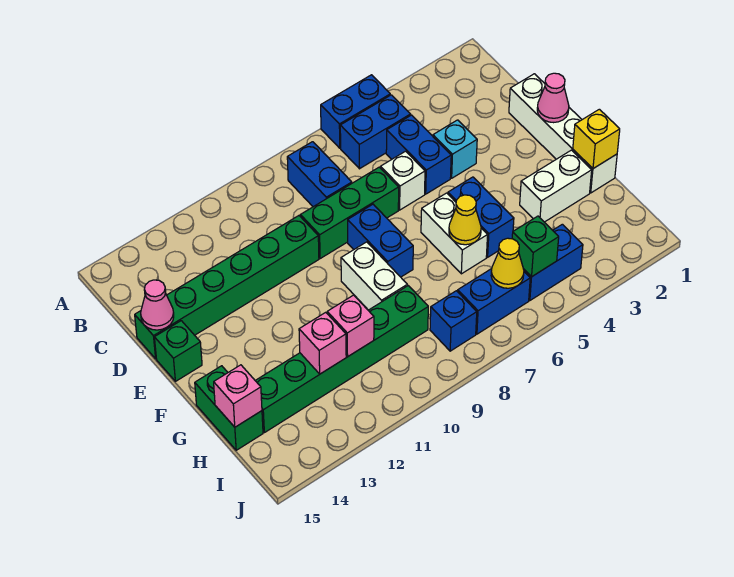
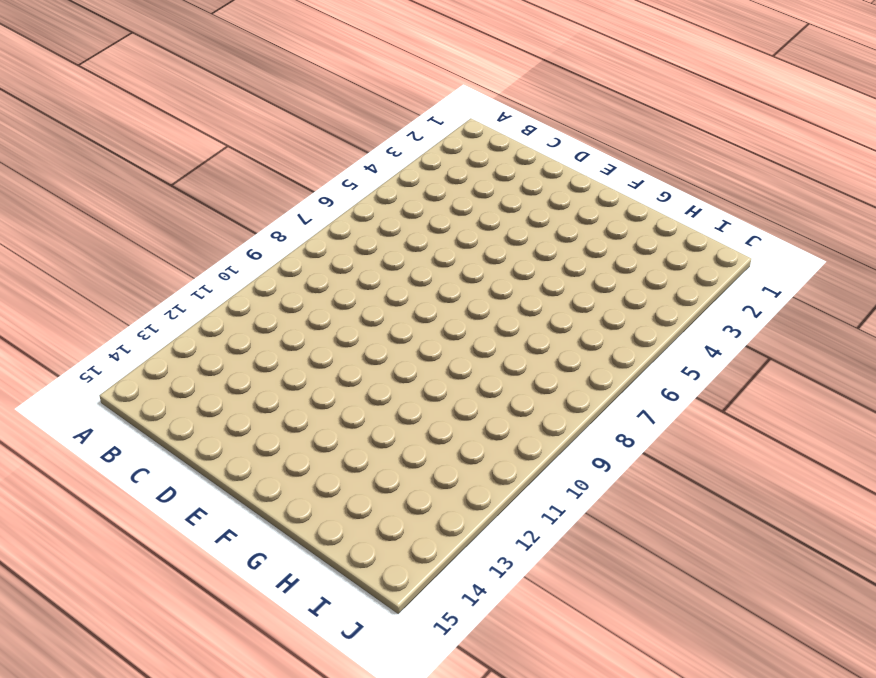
none -> blue 1x2 brick [321,75,390,148]
none -> blue 1x2 brick [340,95,411,169]
none -> blue 1x2 brick [287,142,352,207]

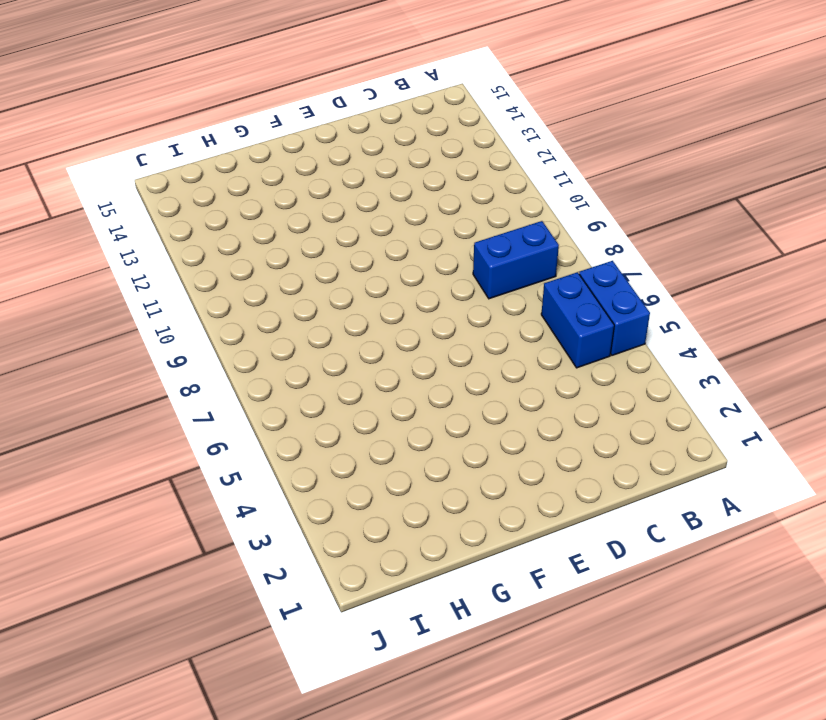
none -> blue 1x2 brick [386,115,451,194]
none -> white 1x4 brick [509,74,617,193]
none -> cyan 1x1 brick [433,120,477,178]

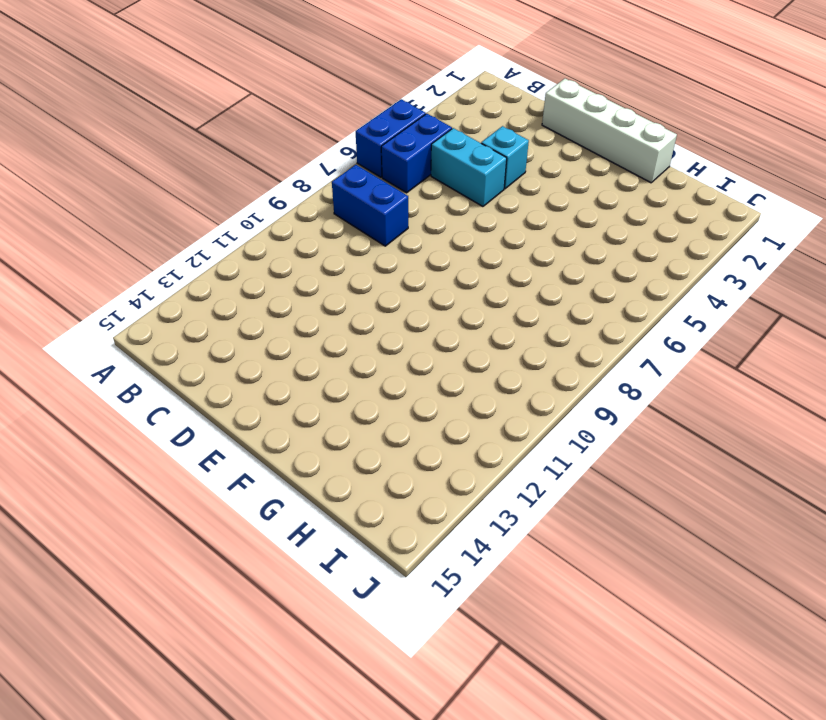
cyan 1x2 brick [431,128,507,206] -> blue 1x2 brick [386,115,451,194]
none -> white 1x1 brick [381,151,425,210]
none -> green 1x3 brick [300,167,399,259]
none -> green 1x6 brick [135,216,319,359]

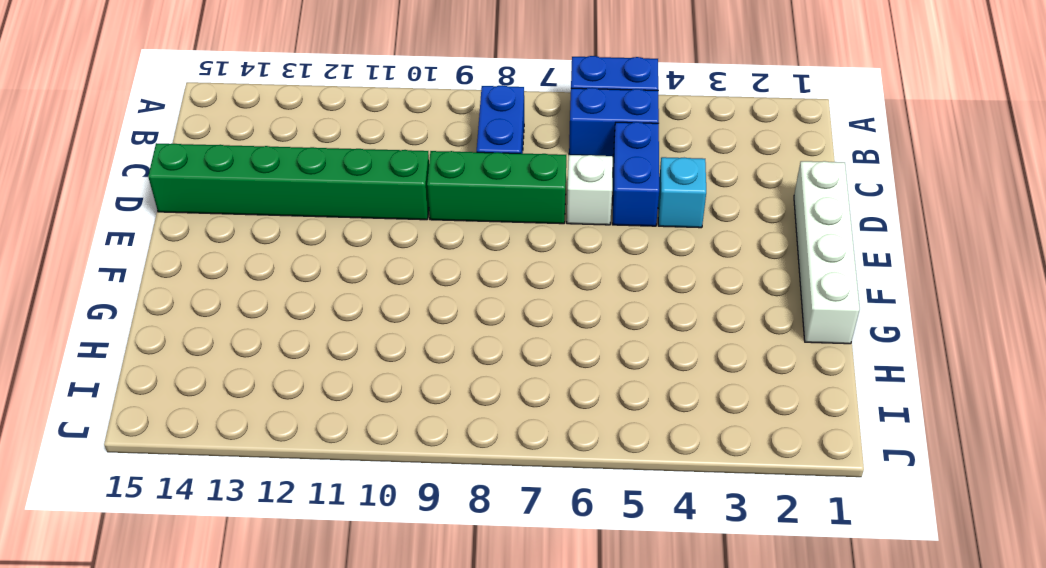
none -> blue 1x2 brick [348,204,413,277]
none -> green 1x1 brick [154,321,202,381]
none -> blue 1x2 brick [448,177,514,257]

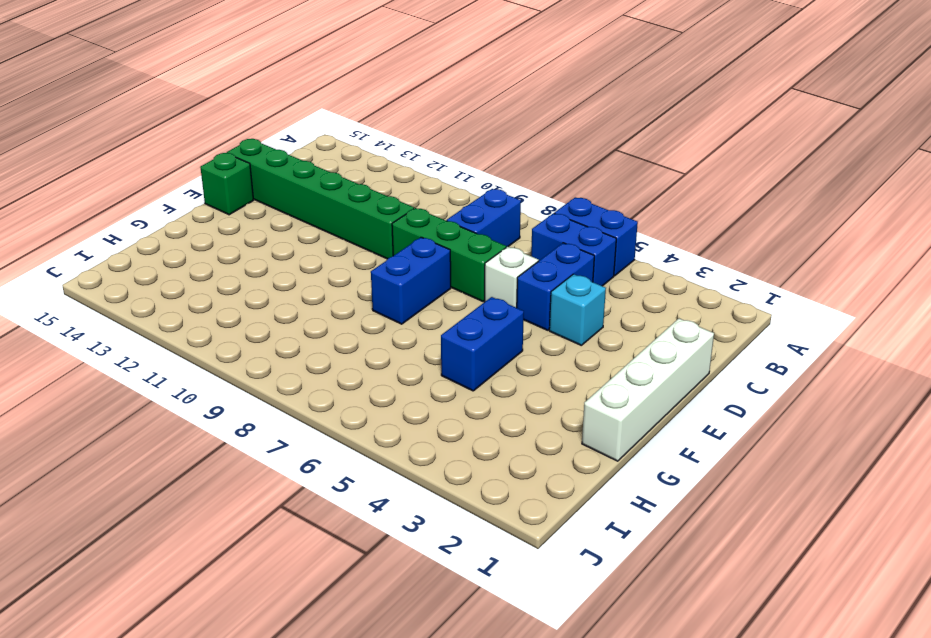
none -> white 1x2 brick [421,193,488,274]
none -> white 1x2 brick [341,242,407,310]
none -> white 1x2 brick [520,150,592,222]

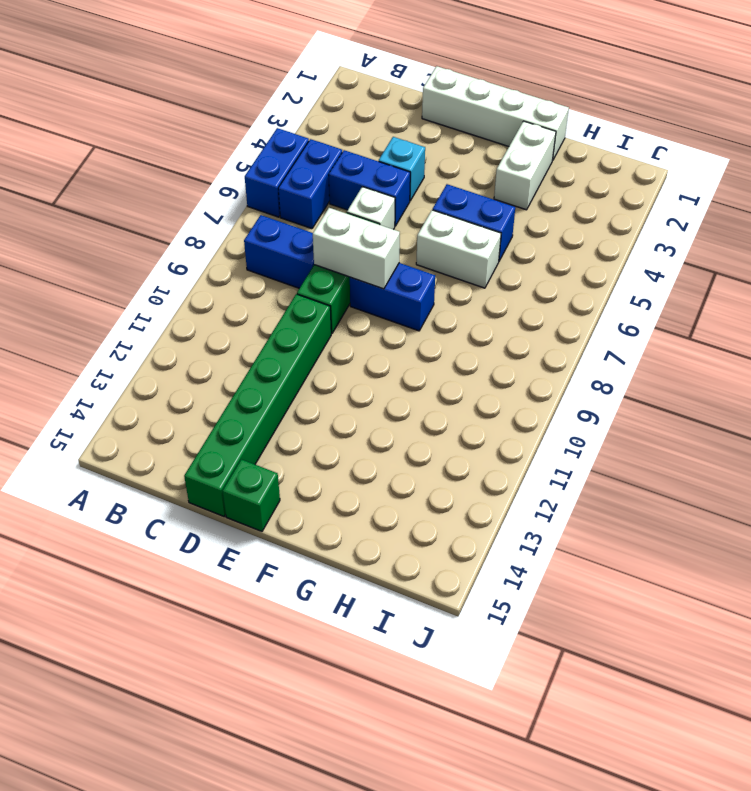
white 1x2 brick [313,208,400,289] -> white 1x2 brick moved to [341,242,407,310]
none -> green 1x2 brick [195,366,263,450]
none -> green 1x6 brick [255,286,428,433]
none -> blue 1x2 brick [524,224,583,300]

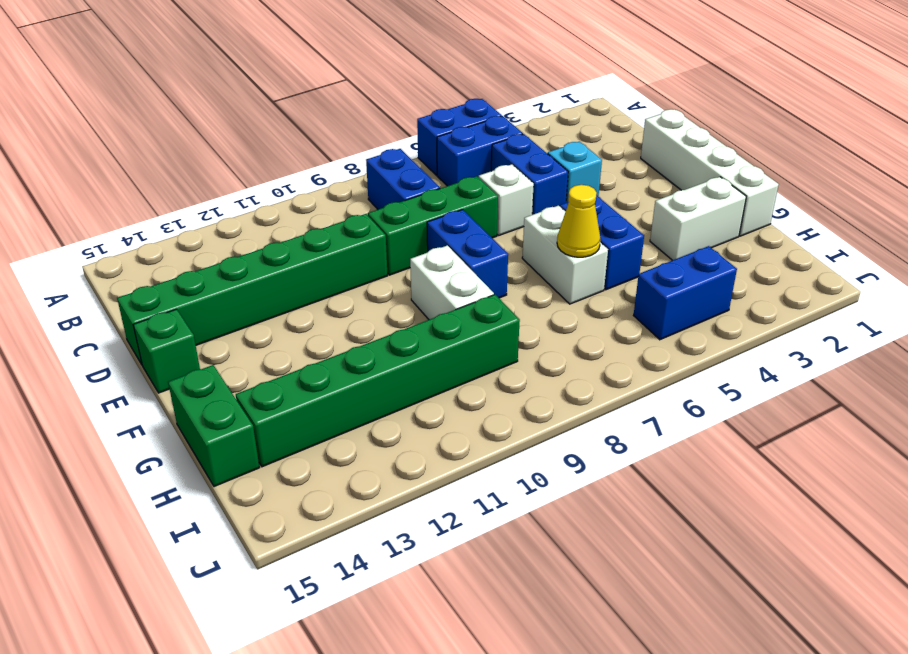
none -> blue 1x2 brick [458,269,530,334]
none -> blue 1x1 brick [430,291,477,351]
none -> pink 1x1 cone [141,280,174,330]

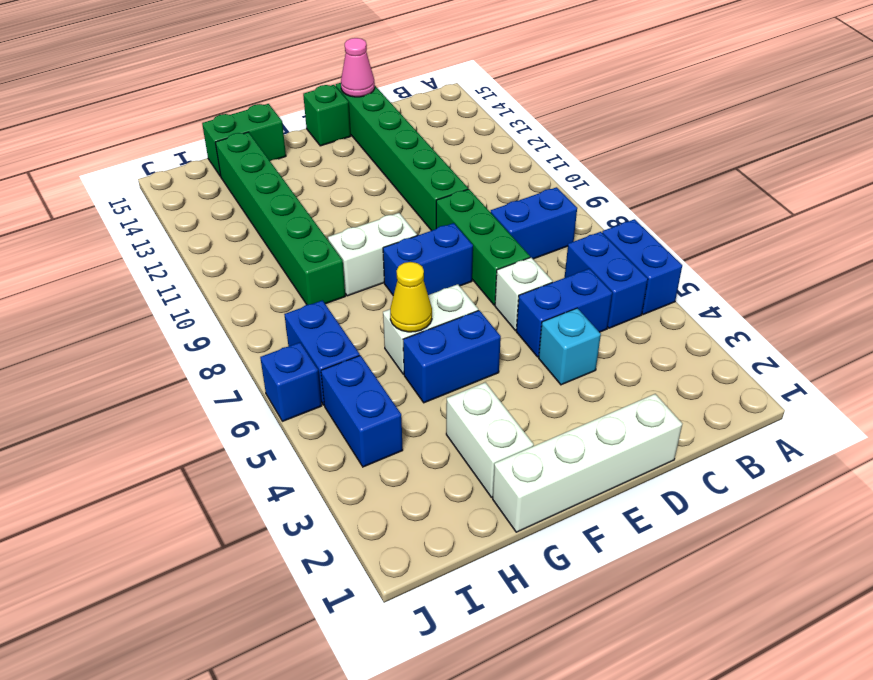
blue 1x1 brick [260,342,322,421] -> blue 1x1 brick moved to [430,291,477,351]
none -> pink 1x1 cone [537,73,569,123]
none -> yellow 1x1 brick [573,109,620,169]
none -> pink 1x1 brick [327,295,374,356]

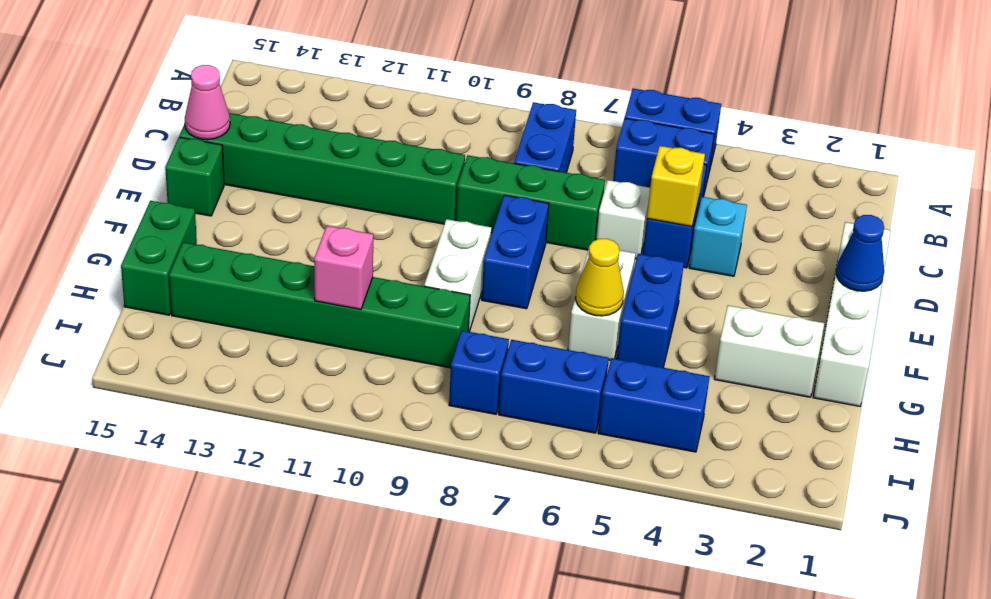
yellow 1x1 brick [647,146,705,227] -> yellow 1x1 brick moved to [573,109,620,169]
blue 1x1 cone [836,215,884,291] -> pink 1x1 cone [537,73,569,123]
none -> pink 1x1 brick [299,312,346,374]
none -> pink 1x1 brick [214,365,262,427]
none -> green 1x1 brick [512,216,559,277]

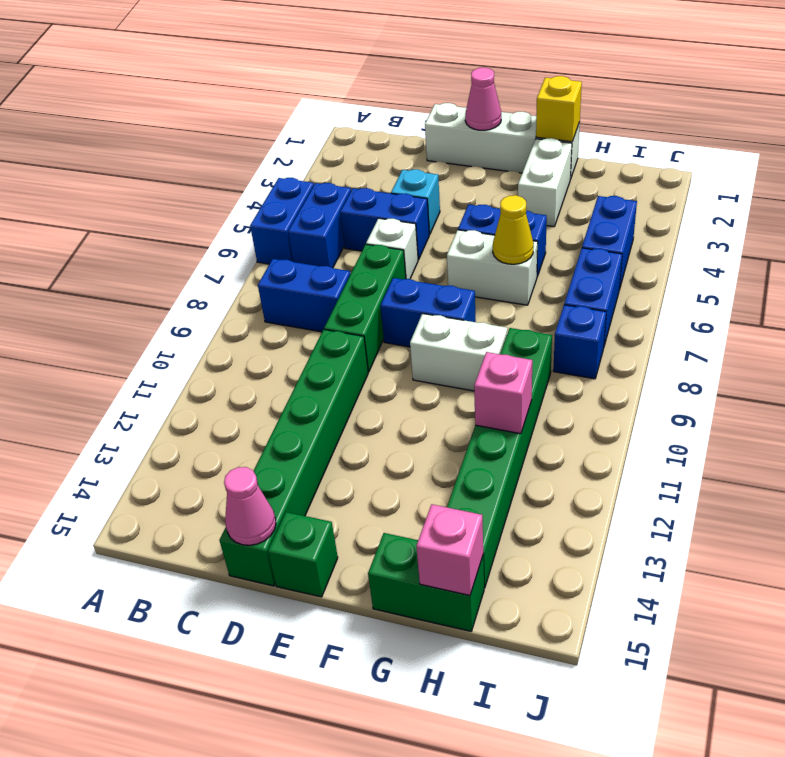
none -> pink 1x1 brick [299,312,346,374]
none -> green 1x1 brick [512,216,559,277]
none -> yellow 1x1 cone [491,238,524,288]

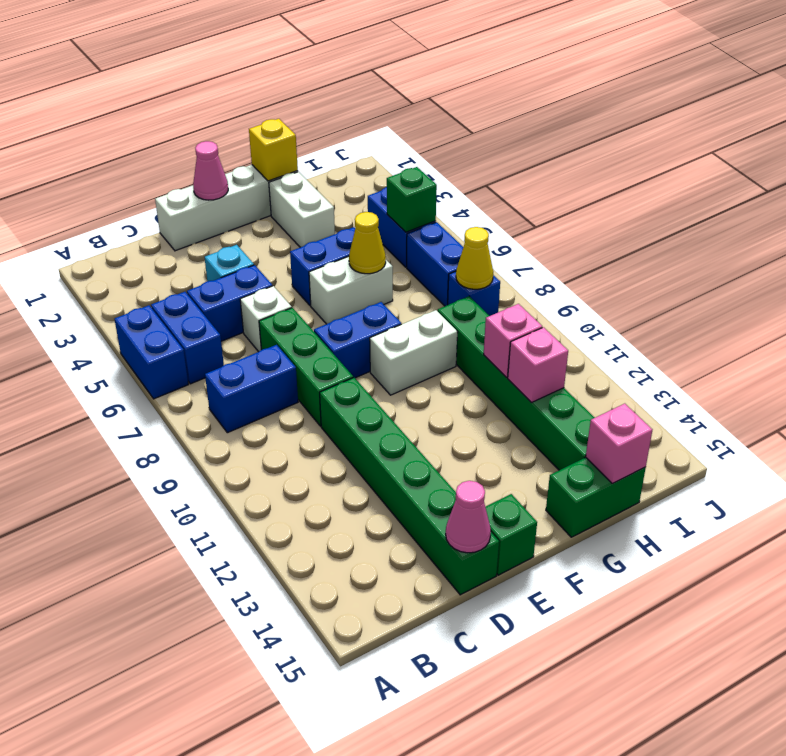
yellow 1x1 cone [456,227,493,289] -> yellow 1x1 cone moved to [491,238,524,288]

